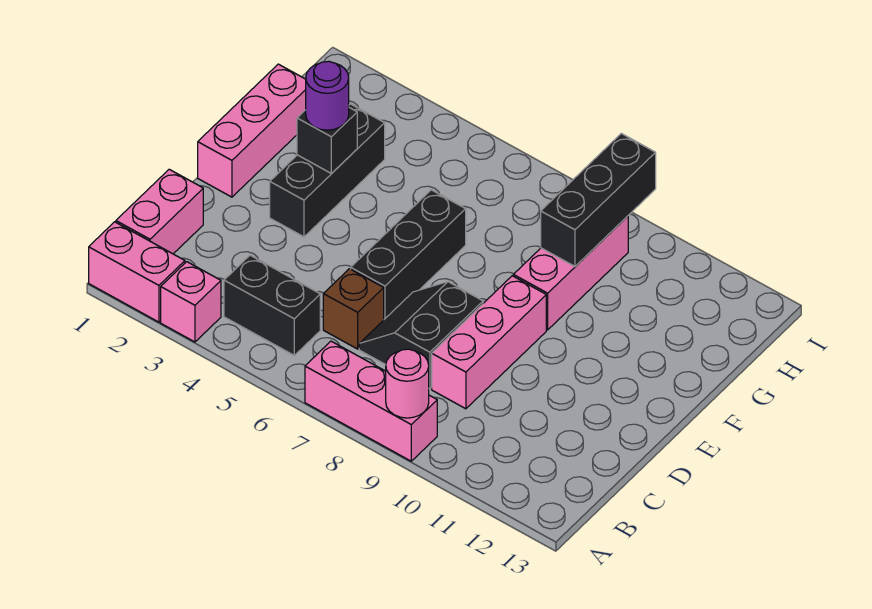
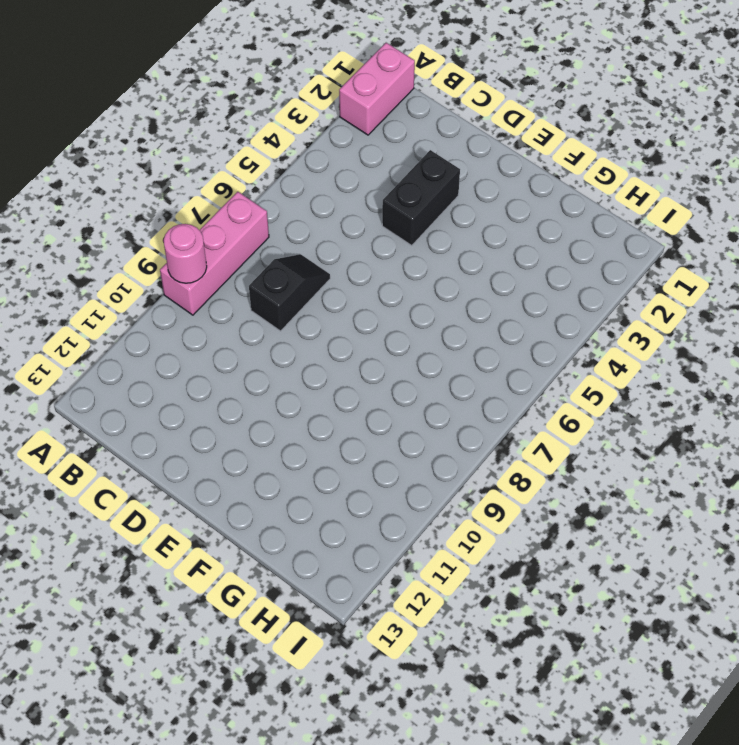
black 1x2 slope [249,254,330,331] -> black 2x2 slope [359,282,483,389]
black 1x2 brick [382,150,460,245] -> black 1x2 brick moved to [224,255,320,355]
none -> pink 1x1 brick [161,262,221,342]
none -> pink 1x2 brick [116,169,203,254]
none -> brown 1x1 brick [323,269,384,349]

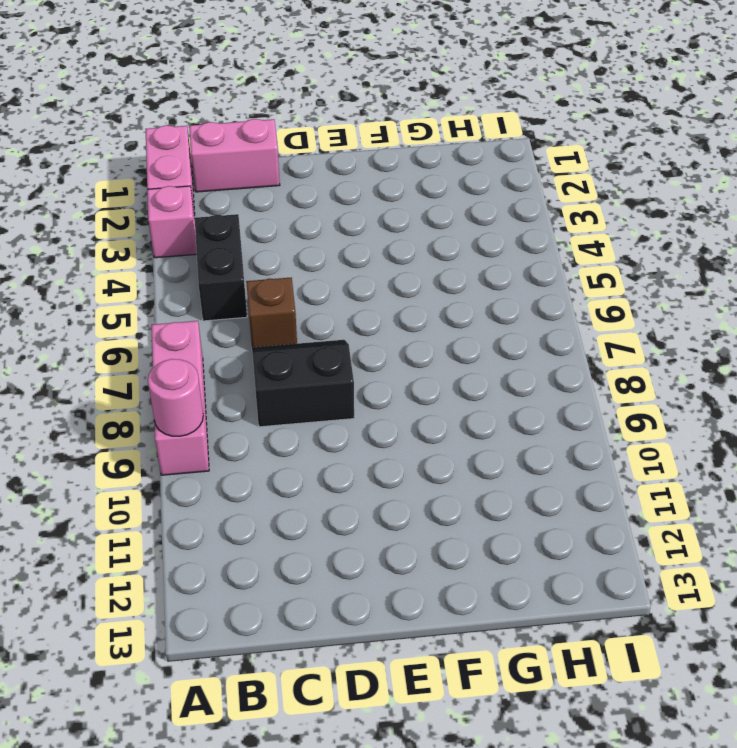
none -> pink 1x3 brick [432,276,546,409]
none -> black 1x3 brick [351,190,466,319]
none -> pink 1x3 brick [198,64,306,197]

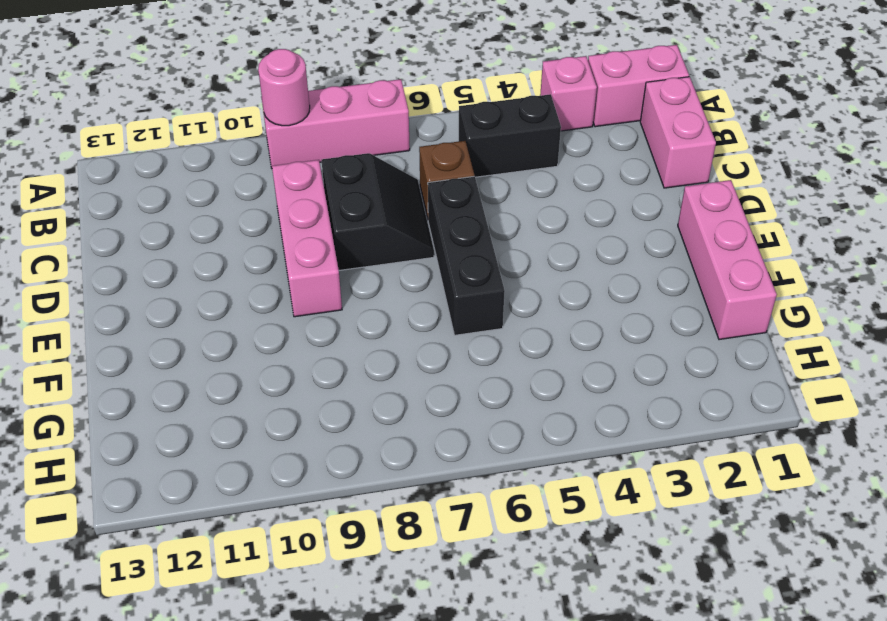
none -> black 1x3 brick [270,104,385,237]
none -> pink 1x3 brick [513,216,628,330]
none -> black 1x1 brick [297,108,357,174]

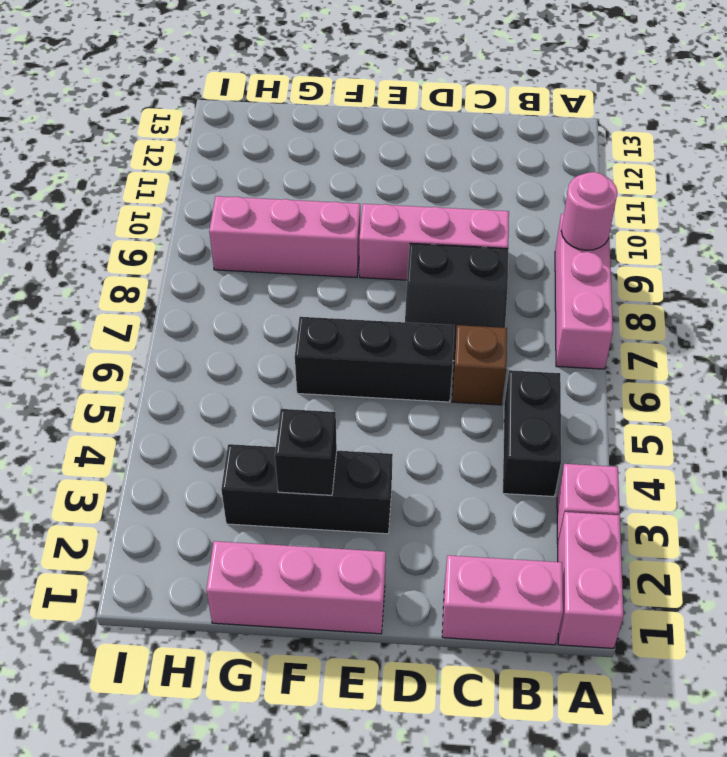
none -> black 1x3 brick [541,134,656,266]
none -> purple 1x1 round brick [306,61,349,130]

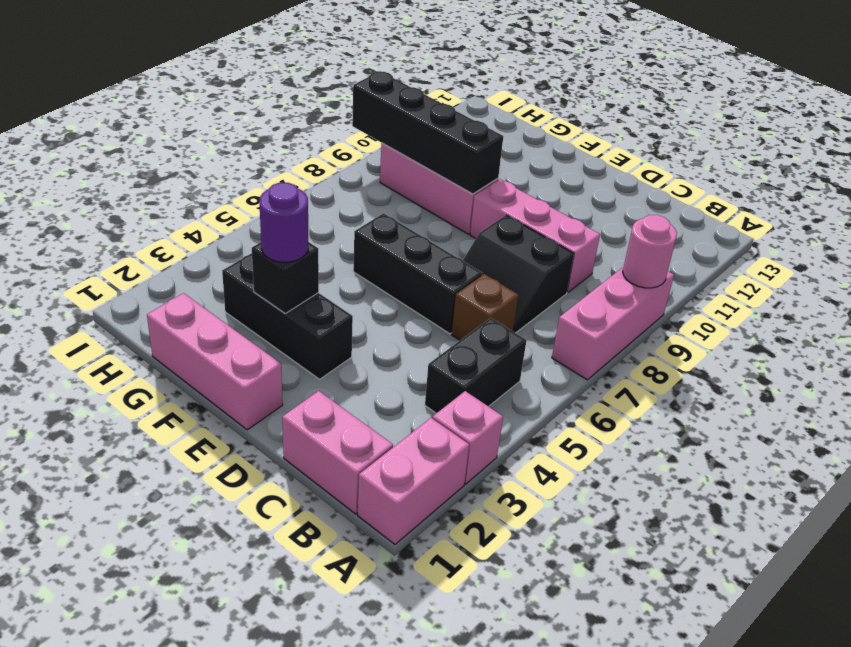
black 1x4 brick [352,71,503,194] -> black 1x3 brick [541,134,656,266]

